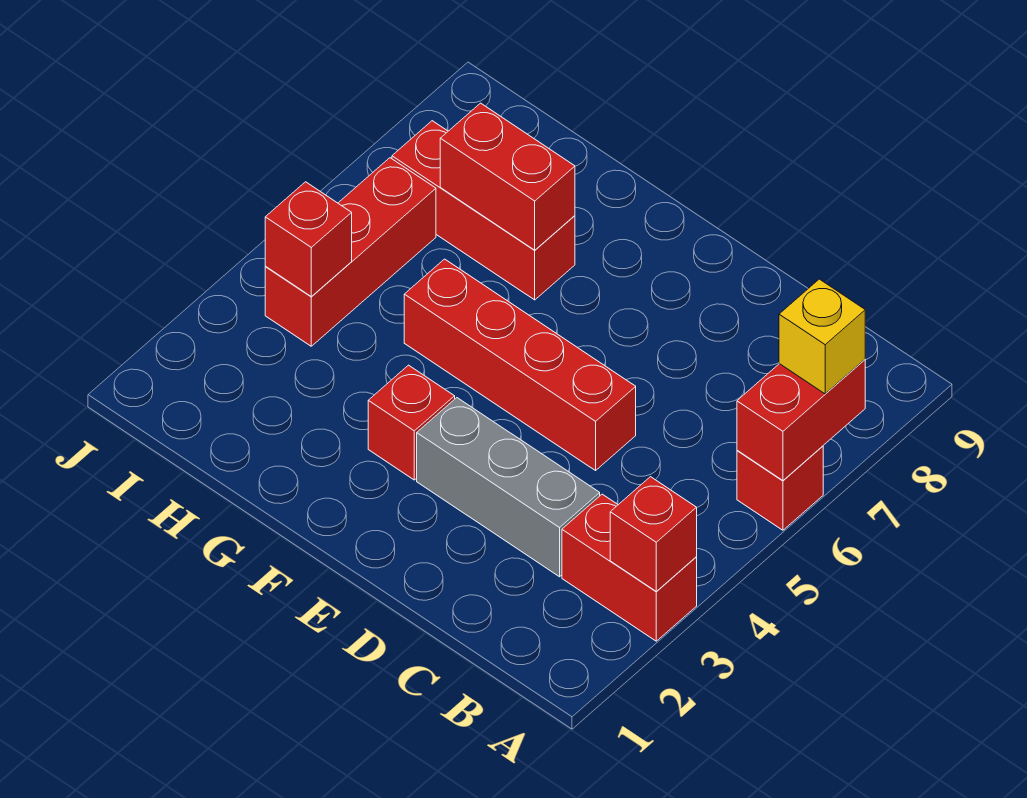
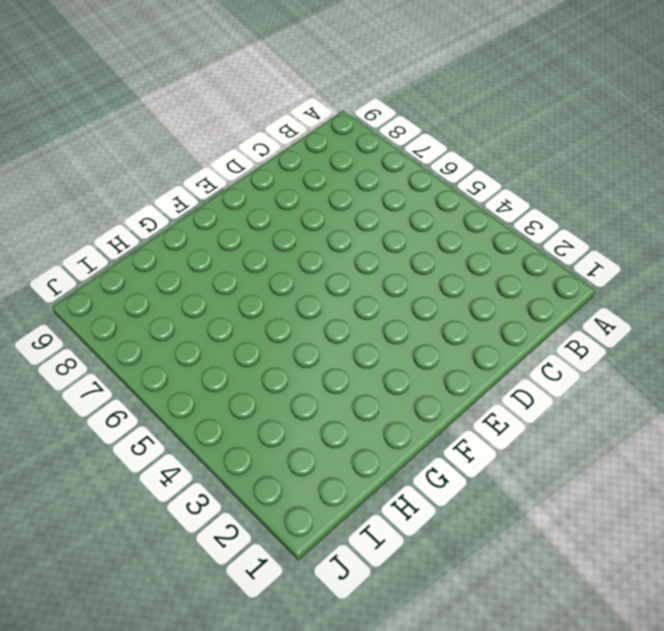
none -> red 1x2 brick [562,494,697,641]
none -> red 1x1 brick [737,446,823,530]
none -> grey 1x3 brick [417,398,600,577]

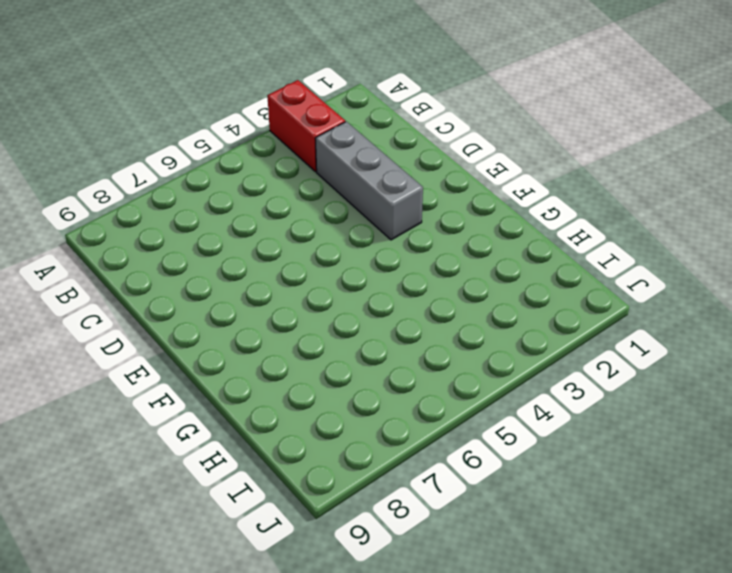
none -> red 1x1 brick [737,446,823,530]
none -> red 1x4 brick [404,259,636,470]
none -> red 1x1 brick [368,365,455,480]

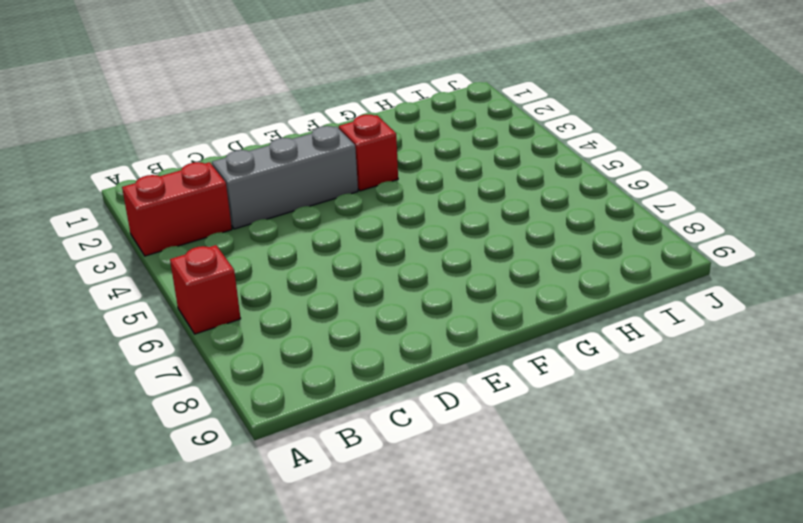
none -> red 1x4 brick [404,259,636,470]
none -> red 1x3 brick [392,121,575,300]
none -> red 1x3 brick [265,158,436,346]

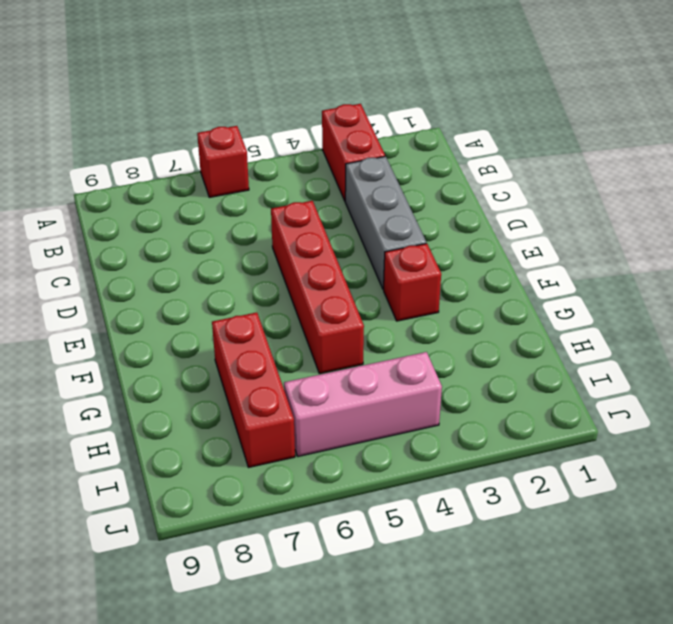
pink 1x3 brick [284,352,442,456] -> red 1x3 brick [265,158,436,346]
none -> red 1x1 brick [610,477,697,592]
none -> red 1x2 brick [737,360,865,480]
none -> red 1x2 brick [440,103,575,250]

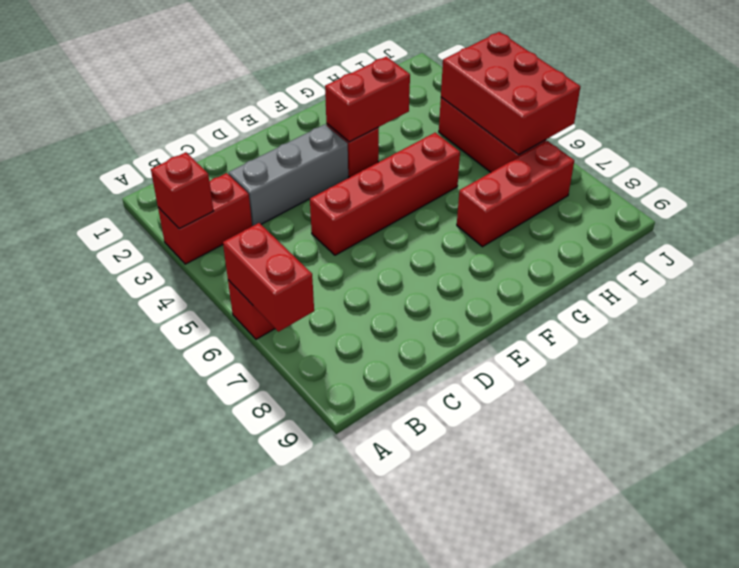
red 1x2 brick [325,56,410,142] -> red 1x2 brick moved to [440,103,575,250]
red 2x3 brick [441,32,580,155] -> red 1x1 brick [265,182,352,296]
none -> yellow 1x1 brick [779,279,865,394]

